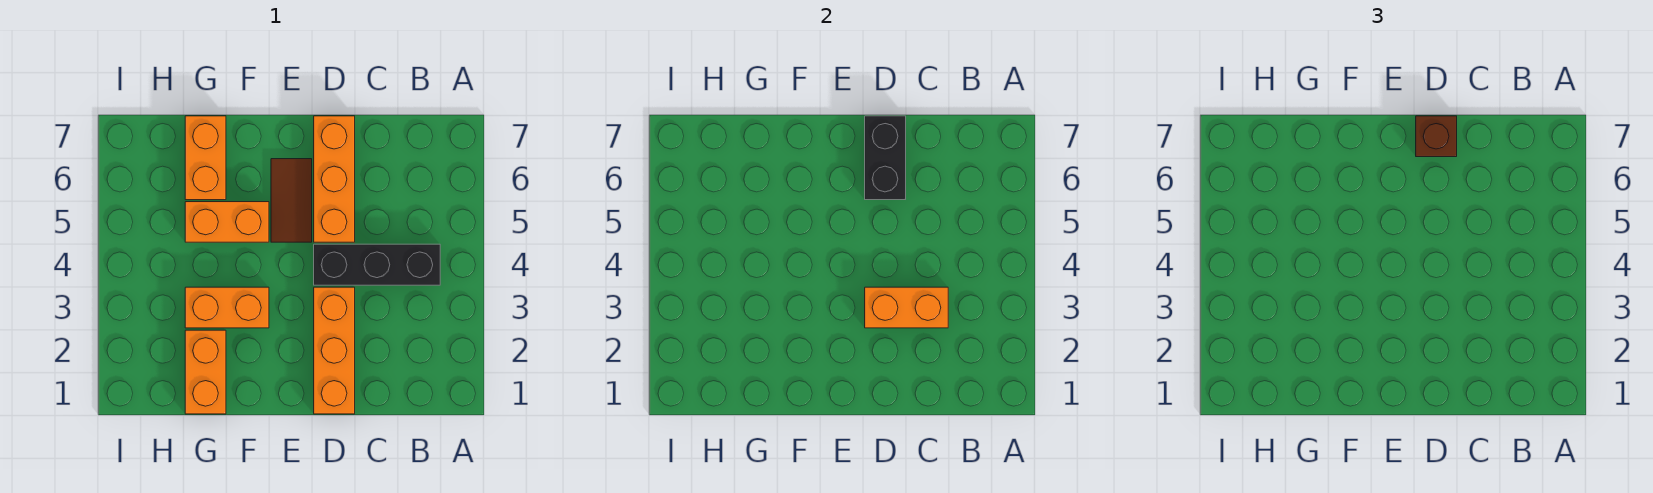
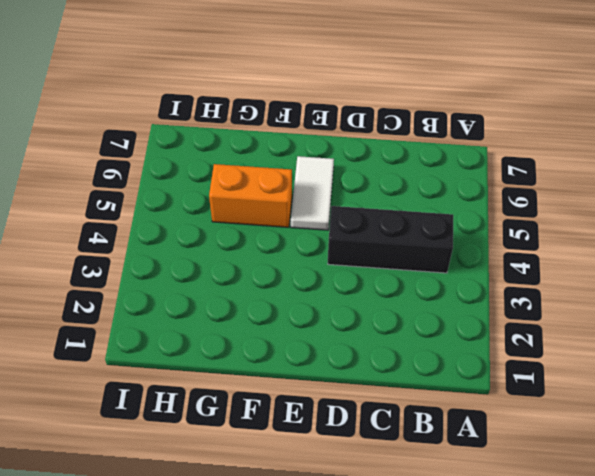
white 1x2 tile [291,156,334,230] -> brown 1x2 tile [271,159,312,242]
none -> orange 1x3 brick [314,287,355,414]
none -> orange 1x3 brick [314,116,355,242]

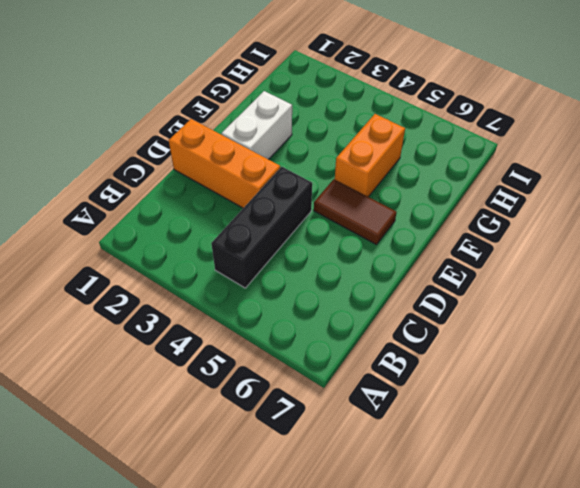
white 1x2 brick [221,91,292,160] -> none
none -> orange 1x3 brick [314,116,355,242]
none -> orange 1x2 brick [185,287,269,328]

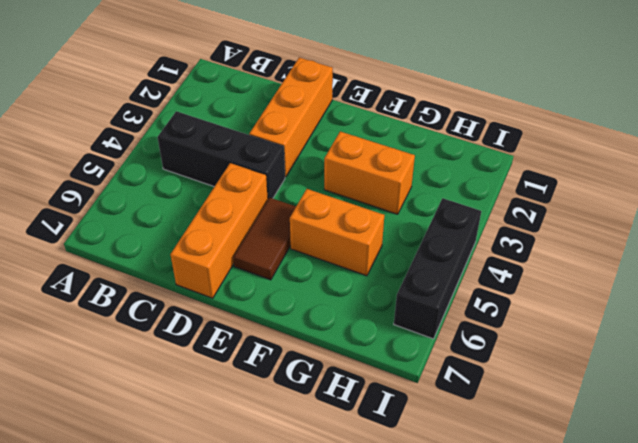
black 1x3 brick [394,198,481,339] -> none
none -> orange 1x2 brick [185,330,226,414]
none -> orange 1x2 brick [185,116,226,200]

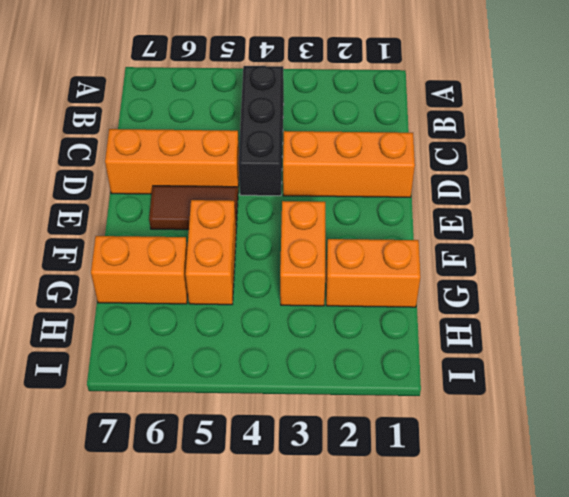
none -> orange 1x2 brick [865,287,948,328]
none -> black 1x2 brick [865,116,906,200]

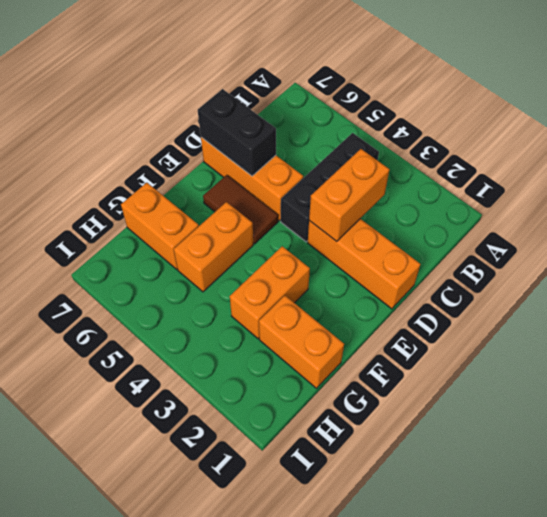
none -> brown 1x1 brick [1416,116,1457,157]

